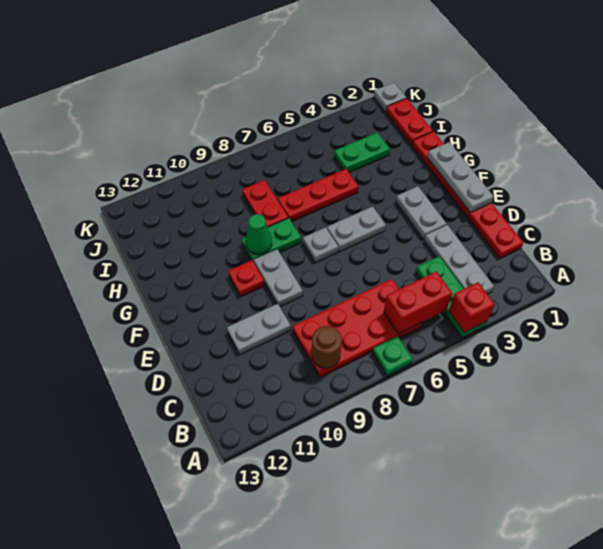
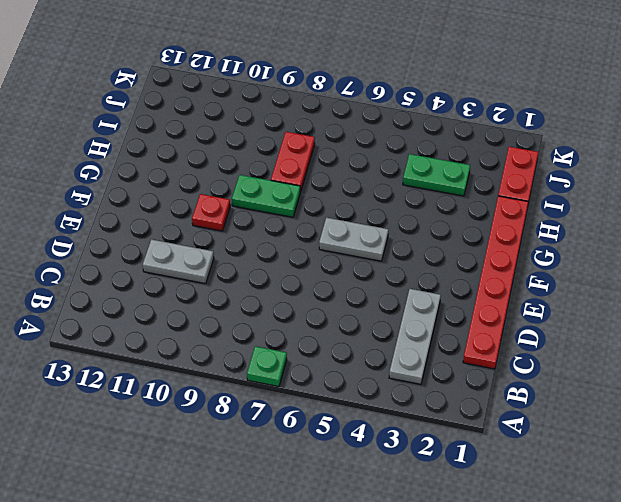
none -> green 1x3 plate [416,256,487,337]
none -> red 2x4 plate [293,279,422,377]
none -> grey 1x2 plate [396,186,447,239]

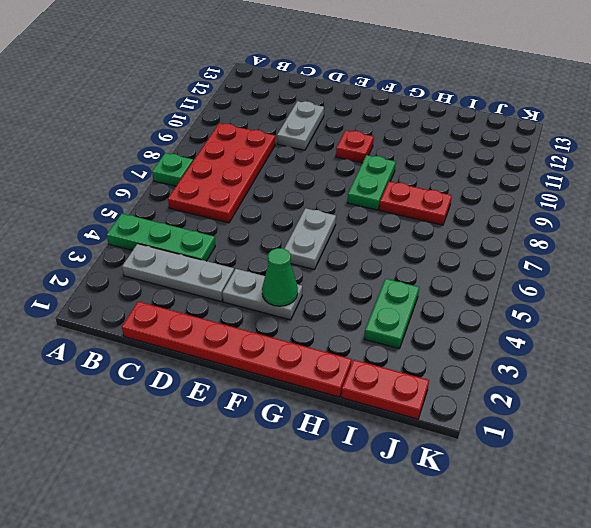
green 1x1 cone [262,248,298,306] -> green 1x1 cone moved to [246,214,272,254]
none -> grey 1x2 plate [254,249,303,306]
none -> grey 1x1 plate [303,227,339,263]
none -> red 1x3 plate [278,169,359,222]

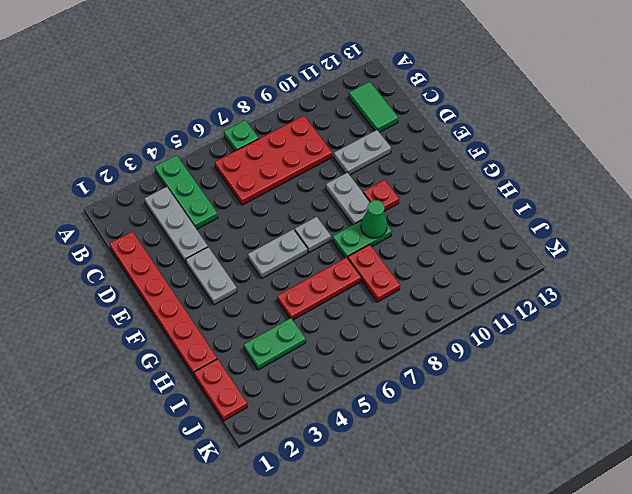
green 1x2 tile [349,82,398,132] -> none
none -> grey 1x1 plate [374,83,406,112]
none -> red 1x1 brick [449,282,495,332]
none -> red 1x2 brick [384,272,452,334]

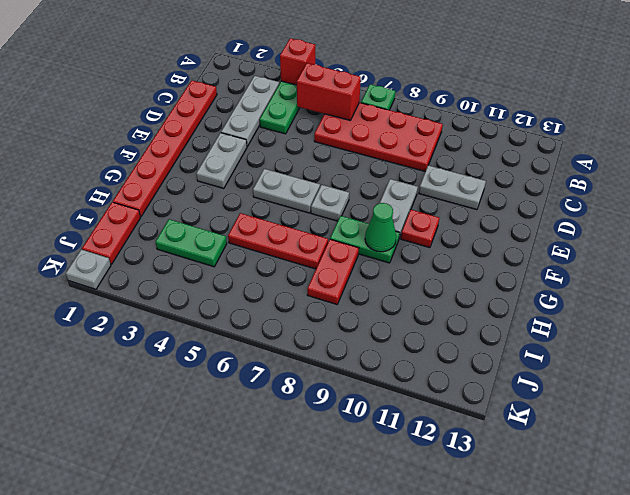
none -> brown 1x1 round brick [312,326,342,368]
none -> grey 1x3 plate [427,142,494,212]

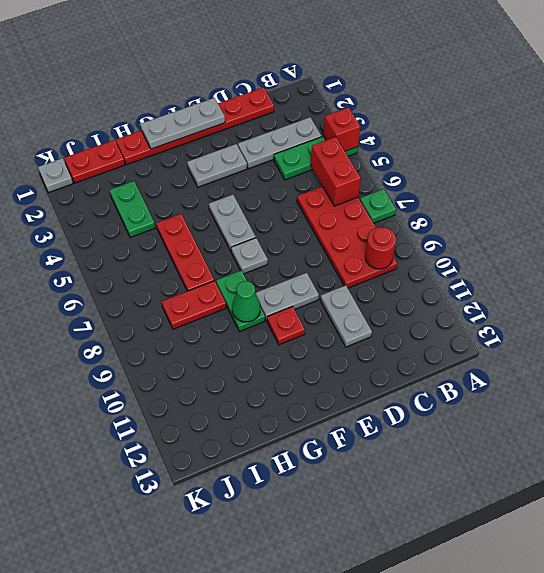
red 1x1 round brick [365,227,396,269] -> brown 1x1 round brick [312,326,342,368]

